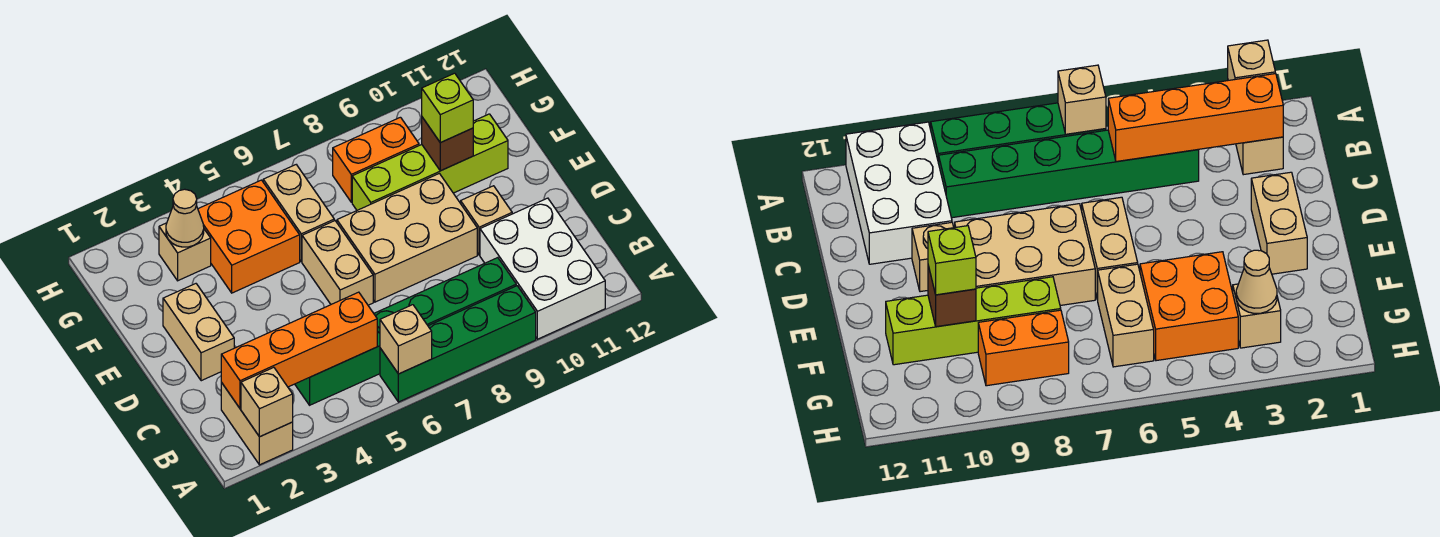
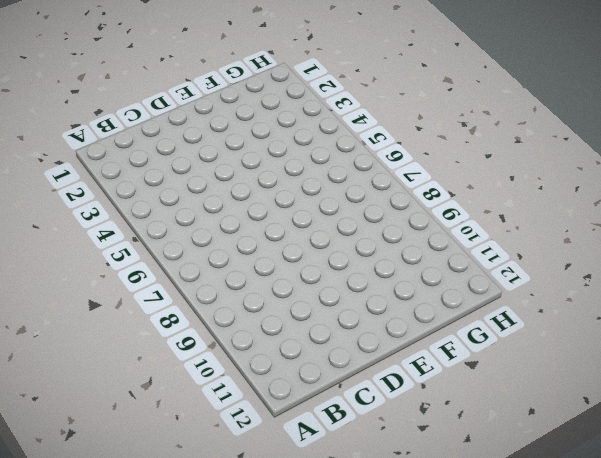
none -> tan 1x2 brick [221,383,293,465]
none -> green 1x4 brick [380,286,536,402]
none -> white 2x3 brick [480,198,605,339]

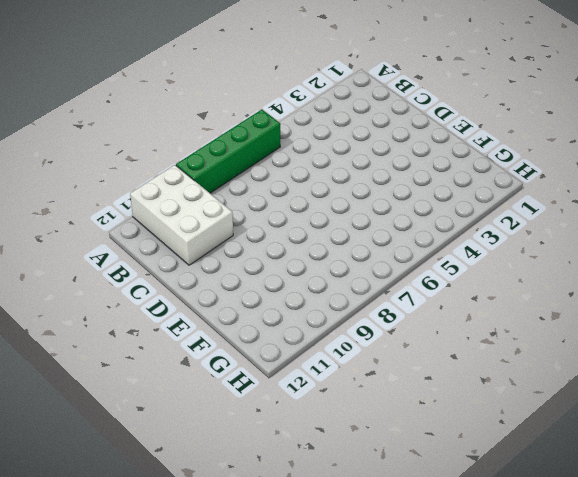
none -> tan 1x2 brick [221,383,293,465]
none -> green 1x6 brick [295,258,516,405]
none -> tan 1x2 brick [163,284,234,381]

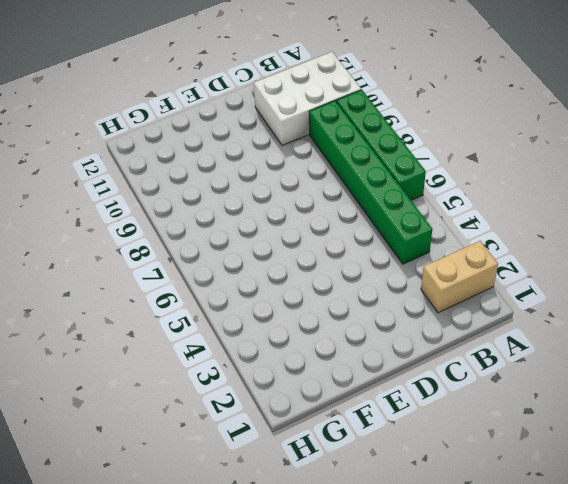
none -> tan 1x2 brick [163,284,234,381]
none -> tan 1x2 brick [302,221,373,305]
none -> tan 2x3 brick [337,173,477,302]

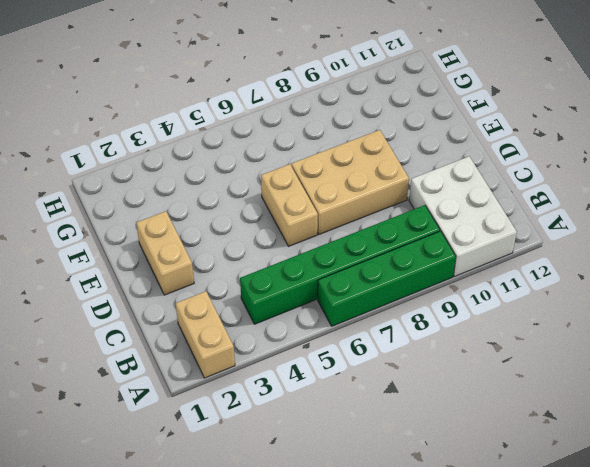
none -> tan 1x1 brick [461,186,512,255]
none -> orange 2x2 brick [198,180,300,293]
none -> tan 1x2 brick [263,165,334,262]

